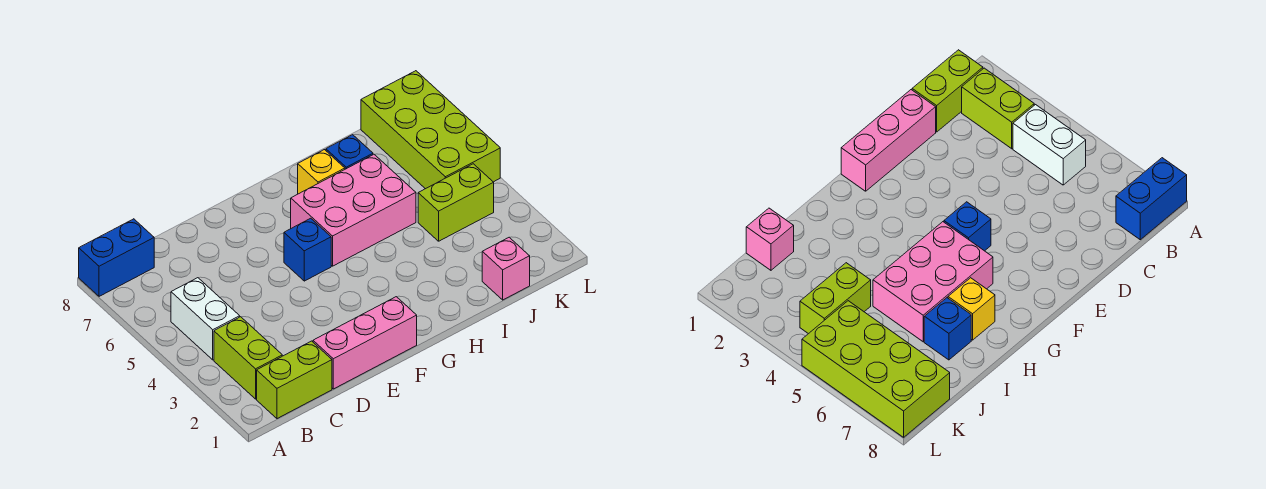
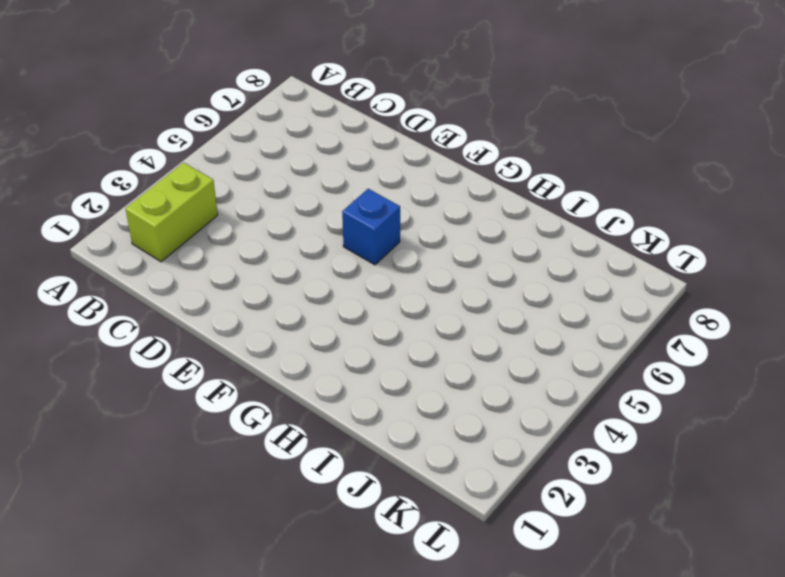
none -> blue 1x2 brick [79,219,154,296]
none -> lime 1x2 brick [257,341,332,419]
none -> white 1x2 brick [171,278,240,360]

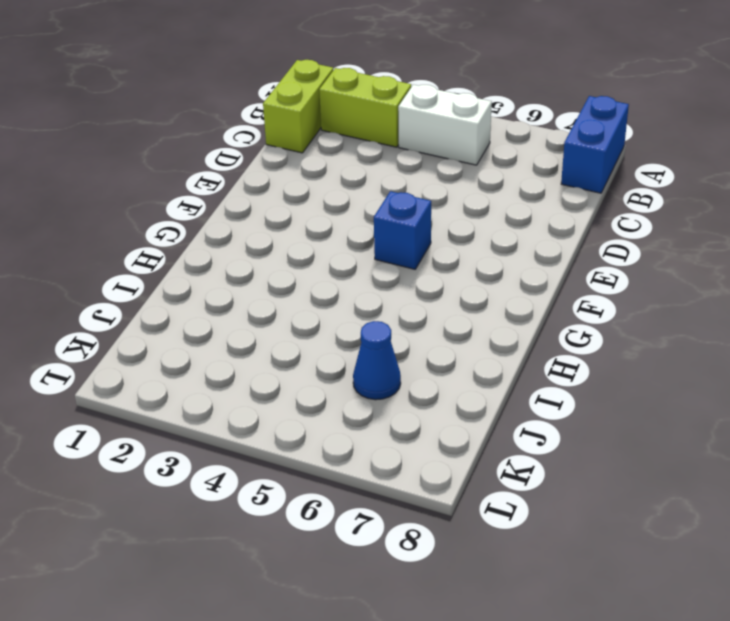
blue 1x1 cone [353,321,401,400] -> none
none -> pink 1x3 brick [313,297,417,389]
none -> pink 2x3 brick [291,154,416,266]
none -> yellow 1x1 brick [298,150,345,194]

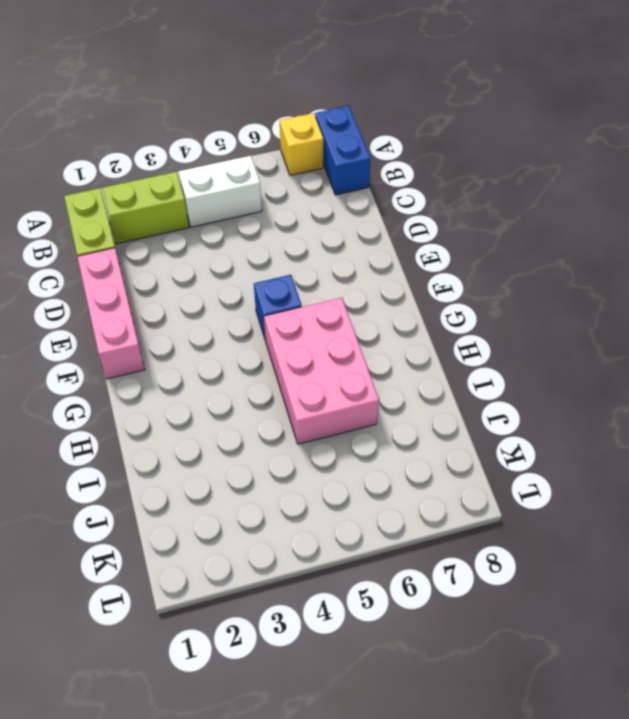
yellow 1x1 brick [280,113,323,175] -> yellow 1x1 brick moved to [298,150,345,194]
none -> blue 1x1 brick [326,135,373,169]
none -> pink 1x1 brick [482,237,530,300]
none -> lime 1x2 brick [418,164,494,241]

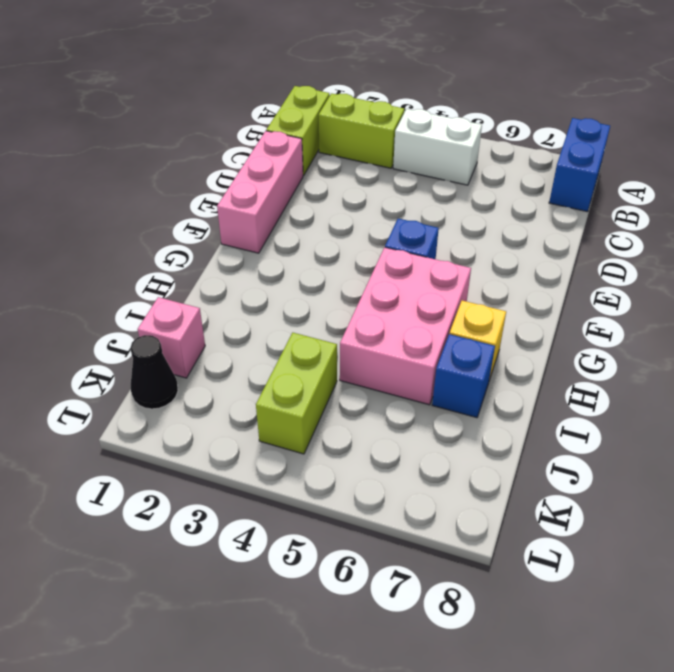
black 1x1 cone [130,335,178,409] -> none
none -> lime 2x4 brick [361,71,500,189]

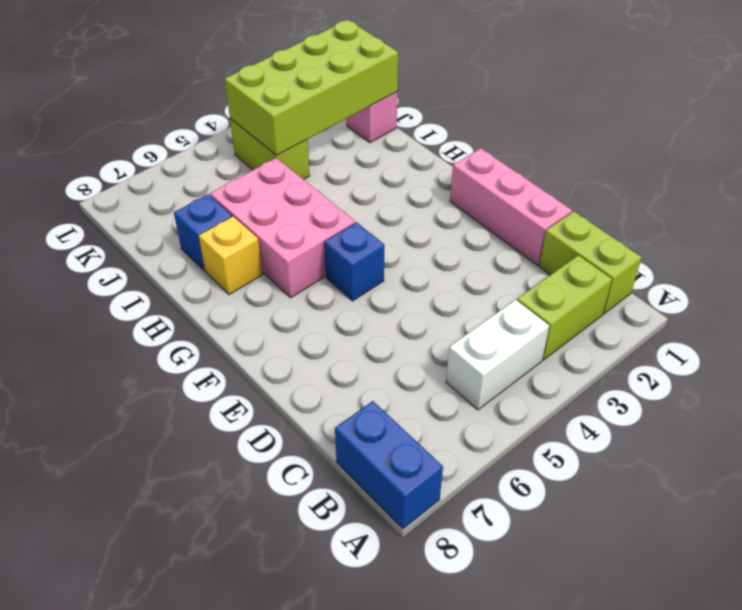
lime 2x4 brick [225,20,398,155] -> lime 2x4 brick moved to [361,71,500,189]

